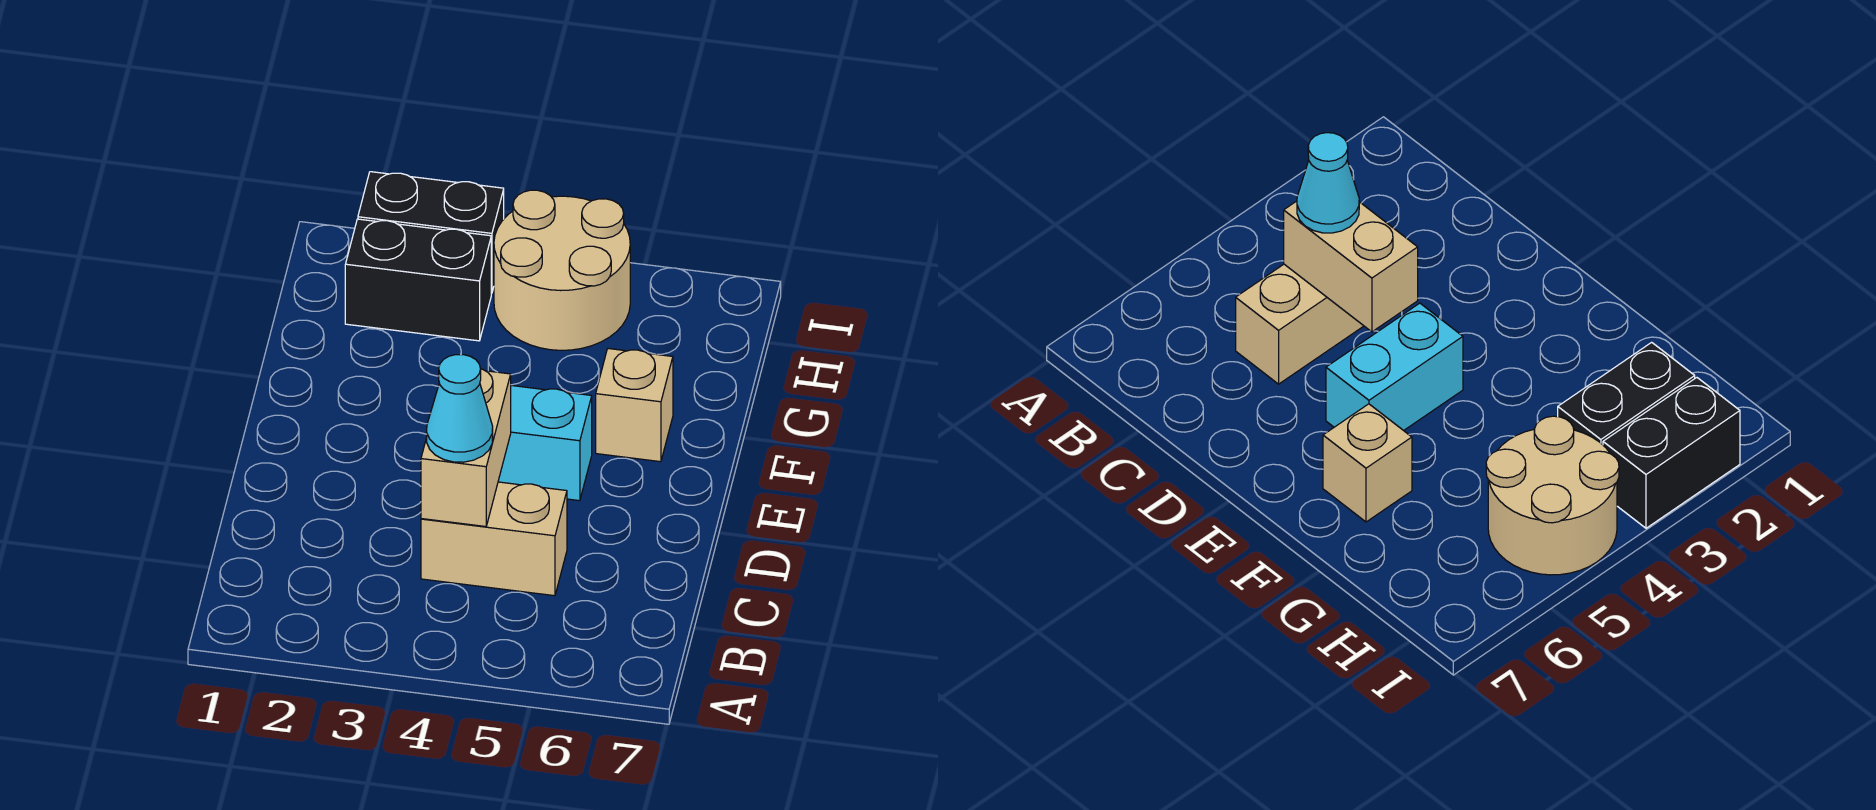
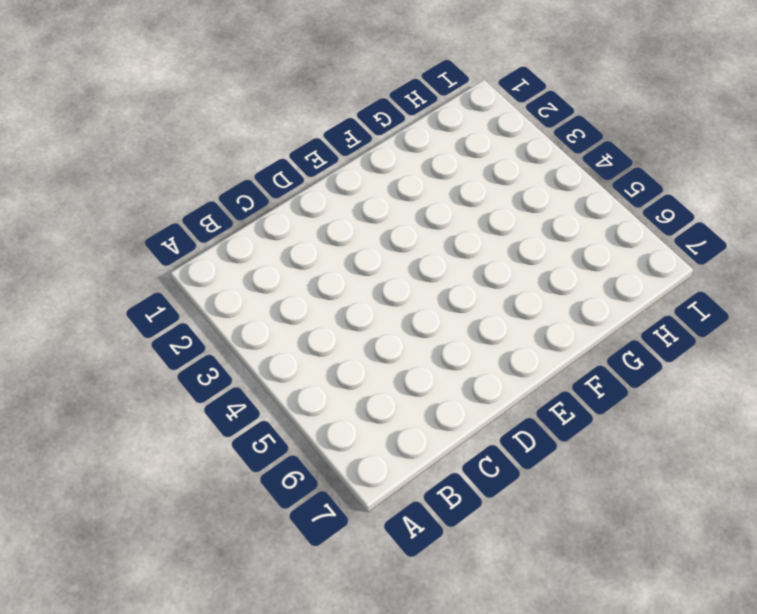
none -> tan 1x2 brick [421,482,567,596]
none -> cyan 1x2 brick [498,385,592,501]

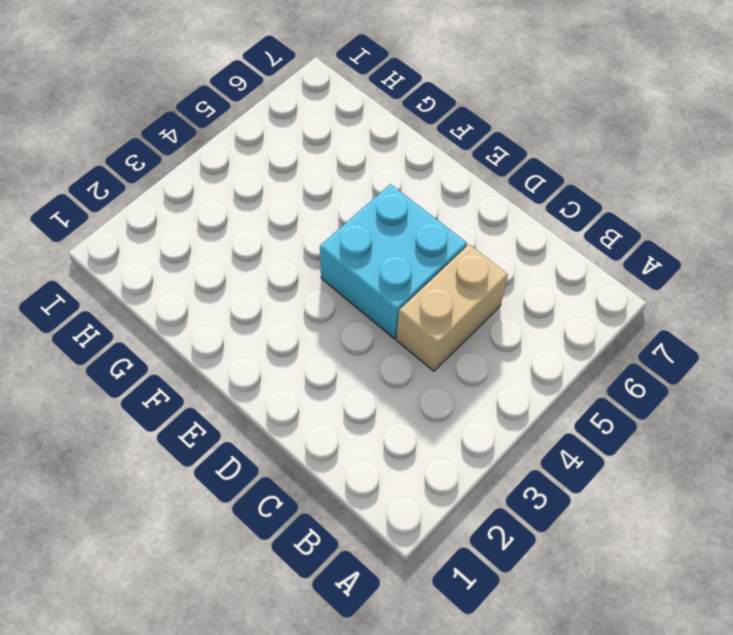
cyan 2x2 brick [320,184,467,339] -> cyan 1x2 brick [498,385,592,501]
none -> tan 1x1 brick [596,349,673,462]
none -> black 1x2 brick [345,219,491,341]

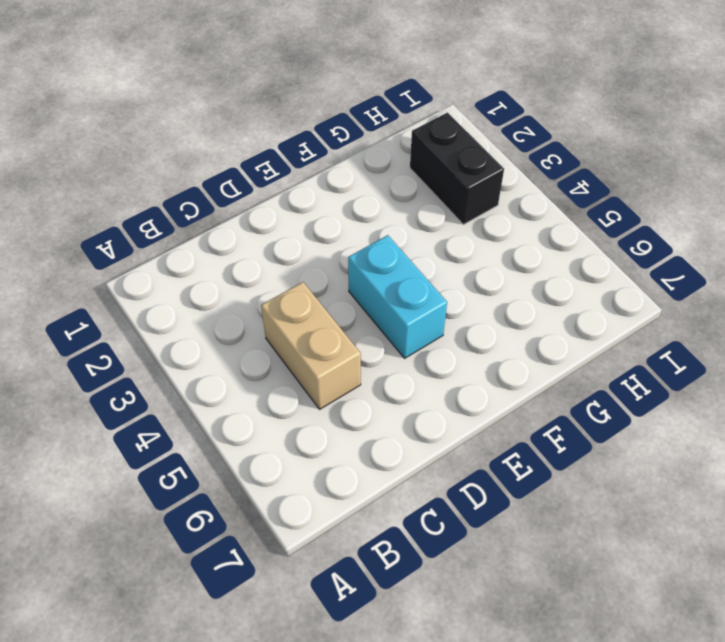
none -> tan 1x1 brick [596,349,673,462]
none -> tan 2x2 round brick [494,190,630,350]

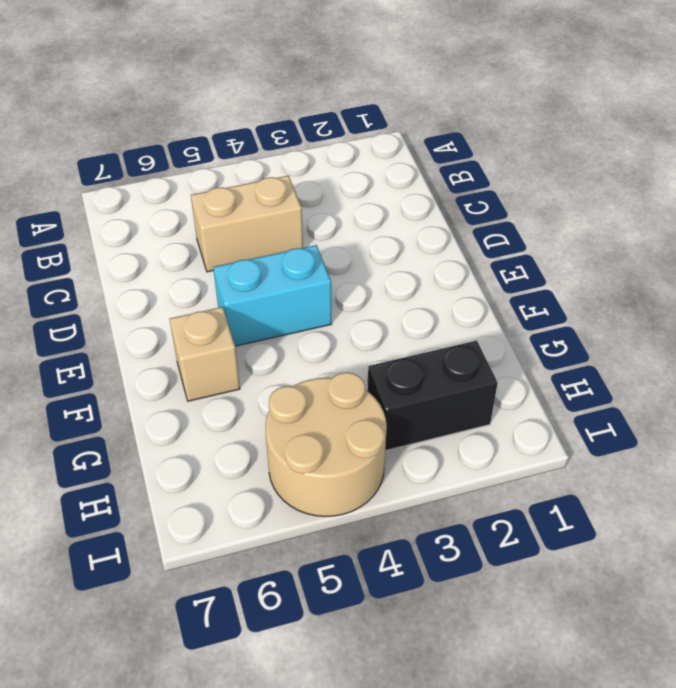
none -> black 1x2 brick [358,172,504,293]
none -> tan 1x2 brick [421,369,511,527]

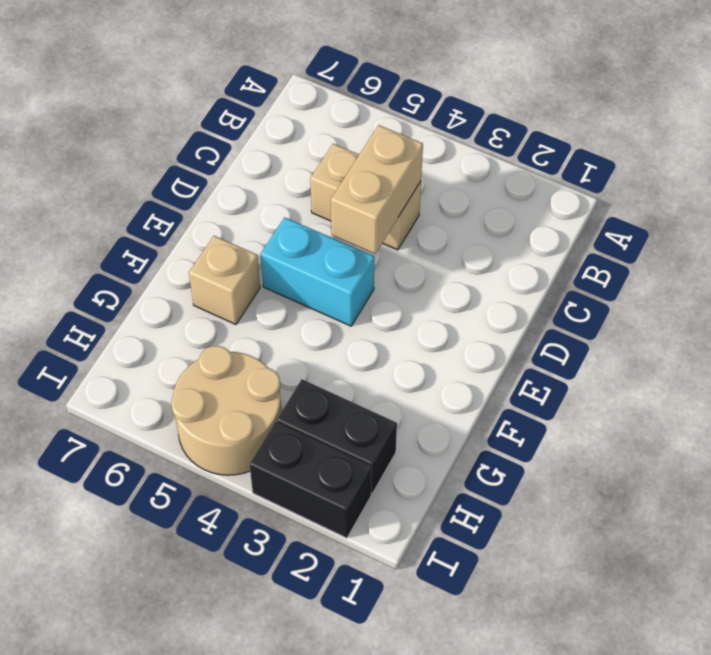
none -> cyan 1x1 cone [427,355,493,462]

